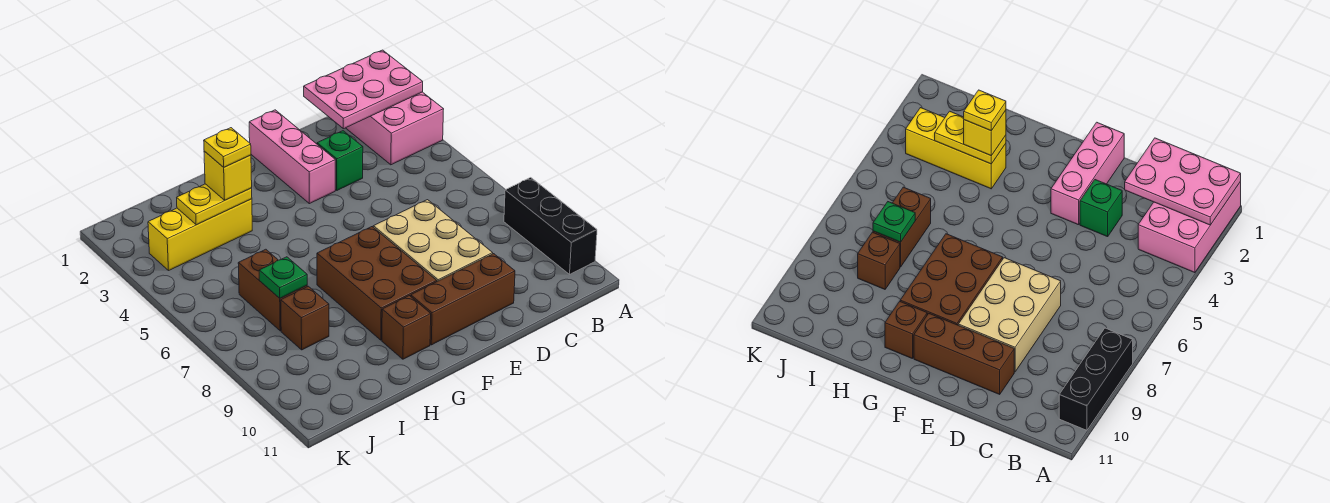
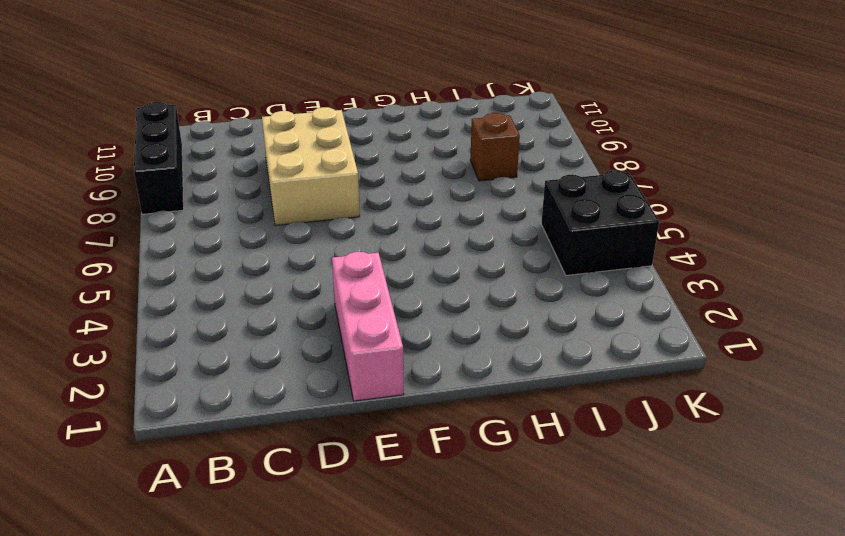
black 2x2 brick [541,170,659,275] -> none
none -> pink 2x3 brick [346,92,444,165]
none -> green 1x1 brick [317,131,363,190]
none -> brown 1x3 brick [411,254,515,345]

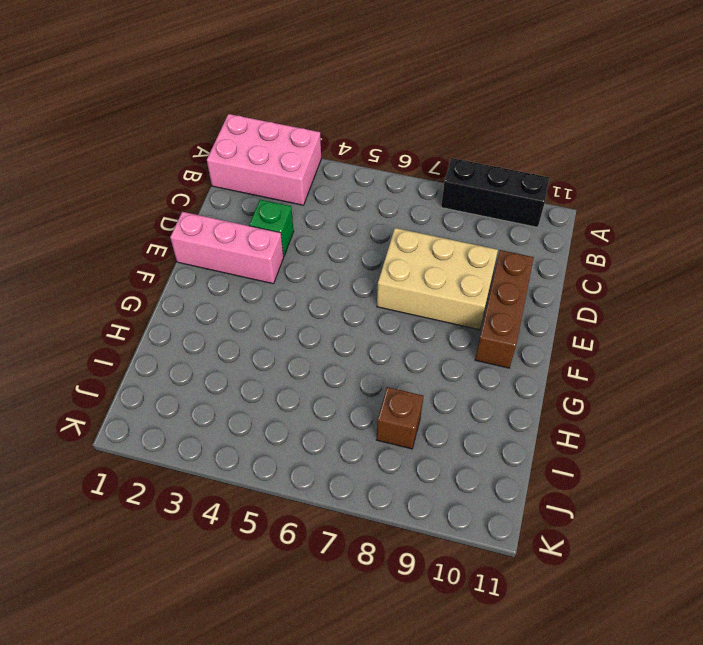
none -> brown 2x3 brick [317,227,437,340]
none -> brown 1x1 brick [382,296,431,359]
none -> yellow 1x3 brick [148,199,252,270]

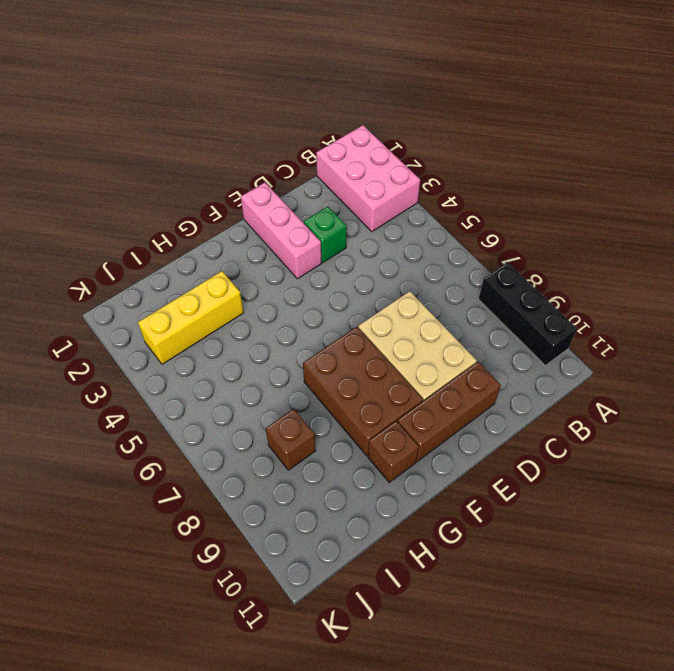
none -> brown 1x2 brick [238,249,307,331]
none -> pink 2x3 plate [304,50,423,129]
none -> yellow 1x2 plate [177,184,252,225]

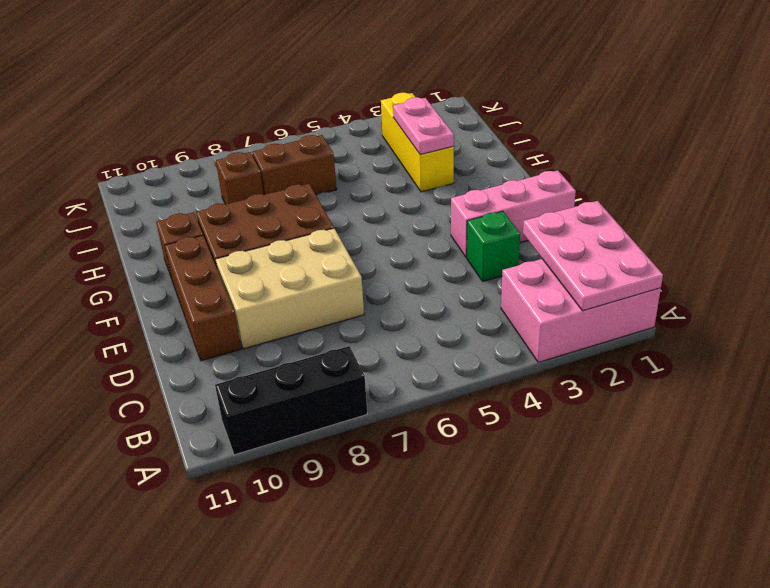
pink 1x2 plate [393,97,454,155] -> yellow 1x2 plate [177,184,252,225]
none -> green 1x1 plate [259,257,307,298]
none -> yellow 1x1 brick [204,151,252,200]
none -> yellow 1x1 plate [204,128,251,167]

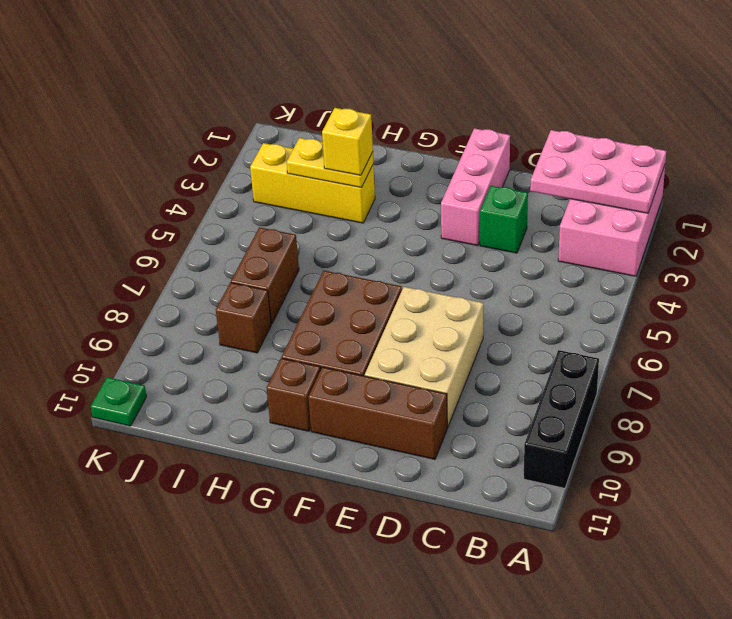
green 1x1 plate [91,377,146,426] -> green 1x1 plate moved to [259,257,307,298]
none -> yellow 1x1 plate [204,128,251,167]

